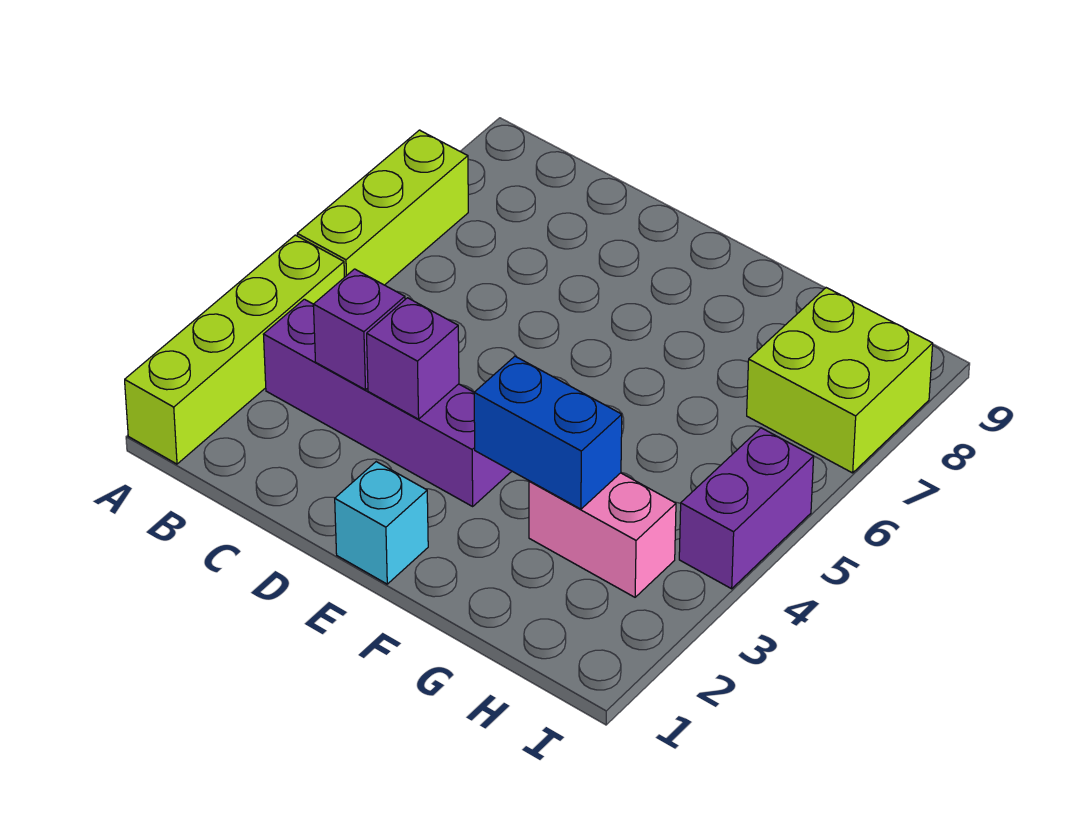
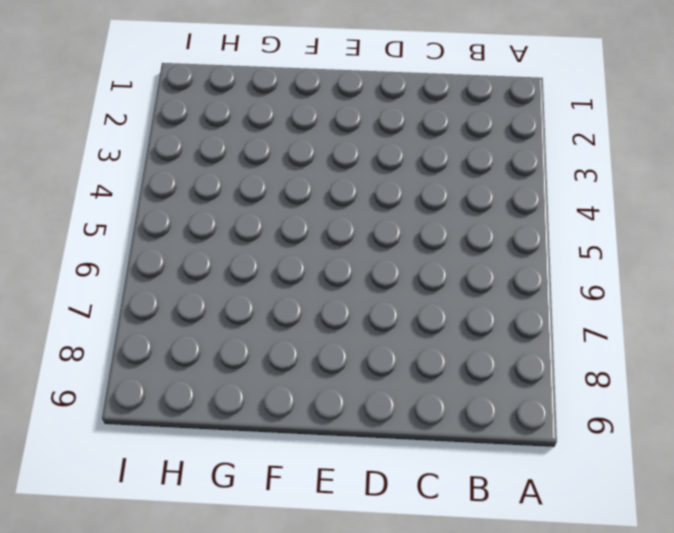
none -> lime 1x4 brick [125,235,344,464]
none -> lime 1x3 brick [297,130,468,285]

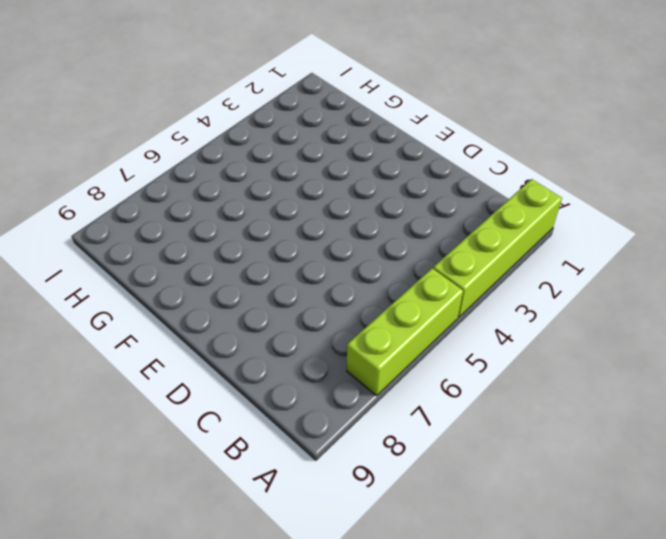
none -> purple 1x4 brick [263,299,512,506]
none -> cyan 1x1 brick [335,462,428,584]

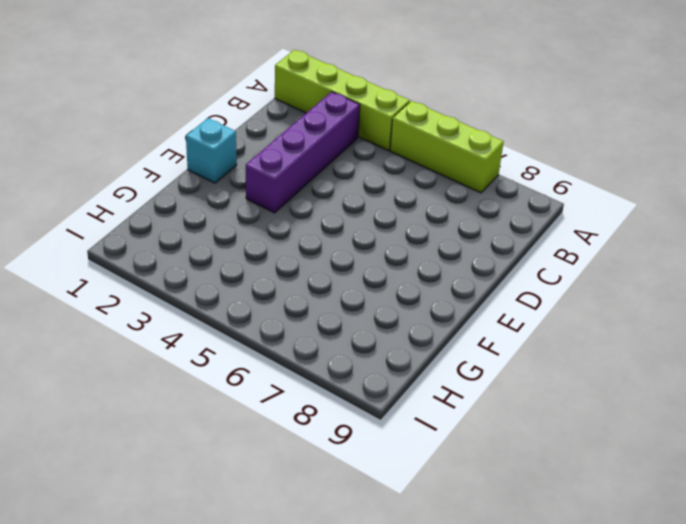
none -> pink 1x2 brick [529,473,676,597]
none -> lime 2x2 brick [747,288,933,473]

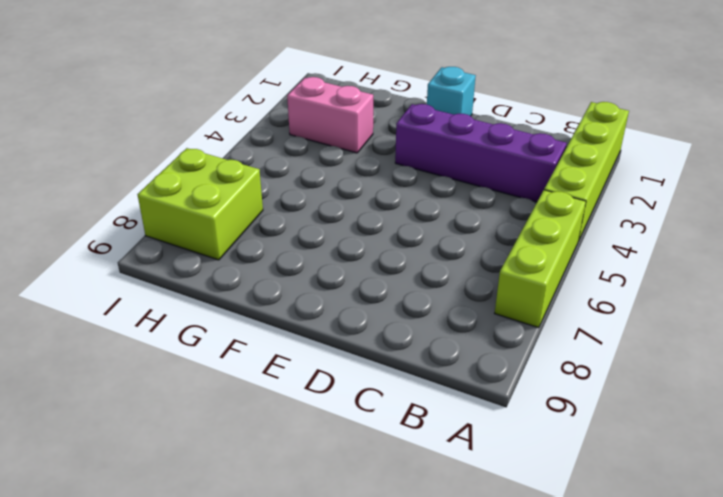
none -> purple 1x2 brick [679,428,814,589]
none -> purple 1x1 brick [313,269,405,390]

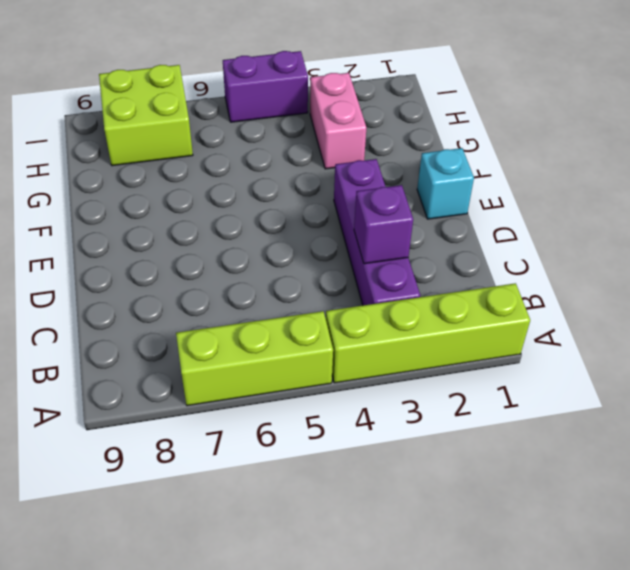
none -> purple 1x1 brick [367,298,459,419]
none -> blue 1x2 brick [474,356,622,509]

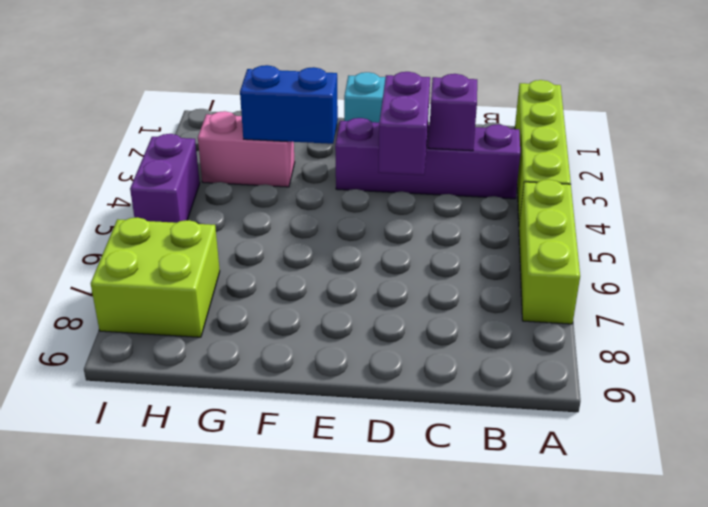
purple 1x2 brick [379,72,430,175] -> purple 1x1 brick [367,298,459,419]

